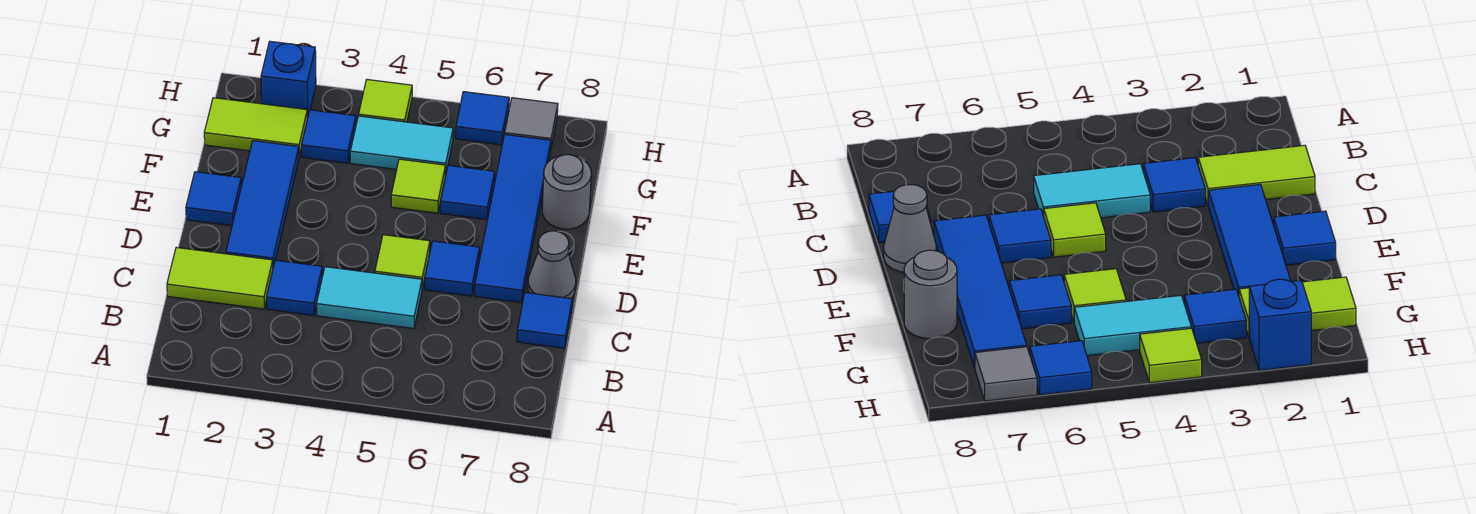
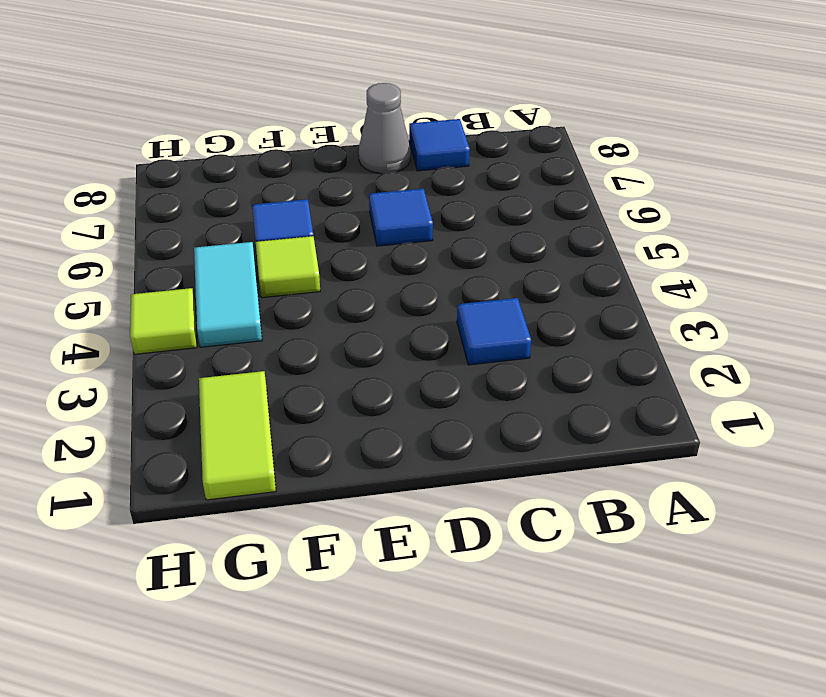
none -> lime 1x2 tile [167,247,273,309]
none -> cyan 1x2 tile [317,267,422,329]
none -> blue 1x3 tile [226,141,299,266]

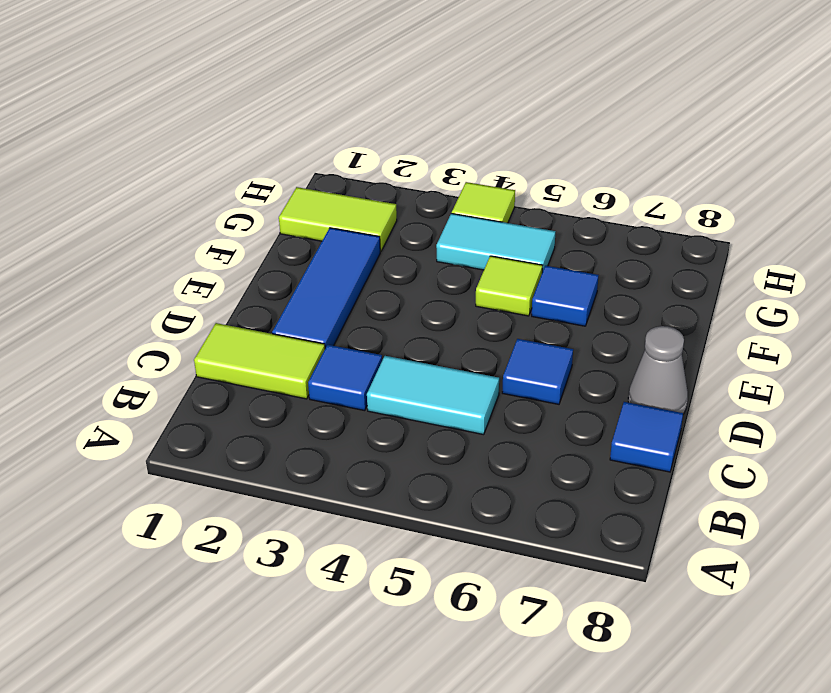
none -> lime 1x1 tile [375,235,430,288]
none -> blue 1x4 tile [475,134,551,303]
none -> blue 1x1 tile [186,172,241,226]

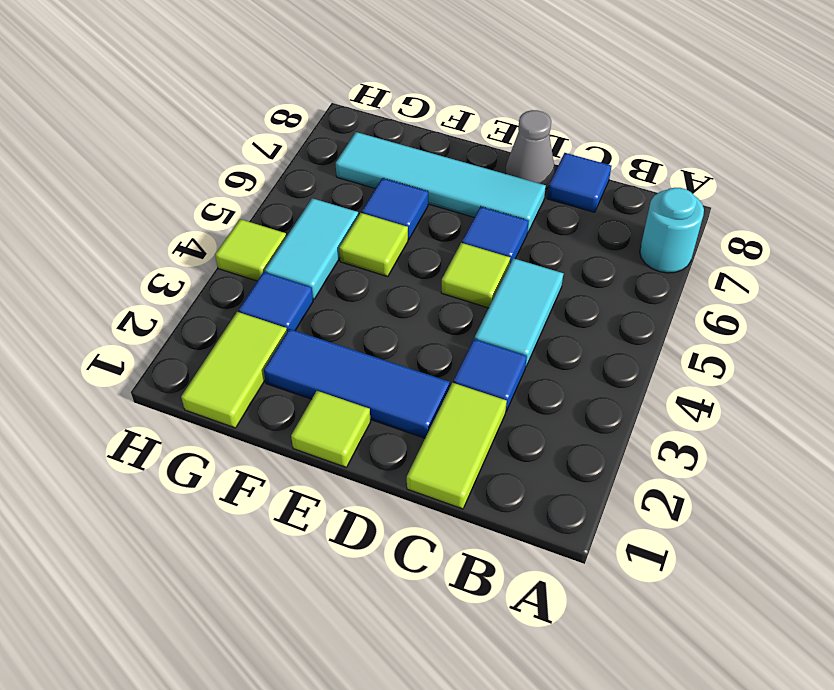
cyan 1x1 round brick [640,188,704,273] -> none
cyan 1x4 tile [336,132,546,233] -> blue 1x4 tile [475,134,551,303]
lime 1x1 tile [291,391,371,467] -> blue 1x1 tile [186,172,241,226]
none -> grey 1x1 round brick [542,155,591,229]
none -> blue 1x1 brick [261,41,316,119]
none -> blue 1x1 tile [456,92,509,145]

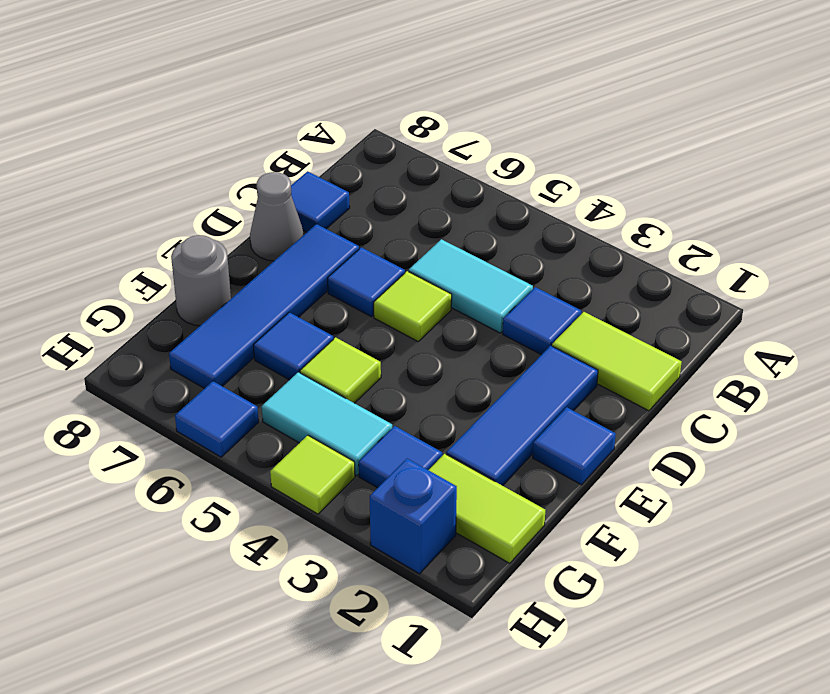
none -> grey 1x1 tile [505,98,558,151]

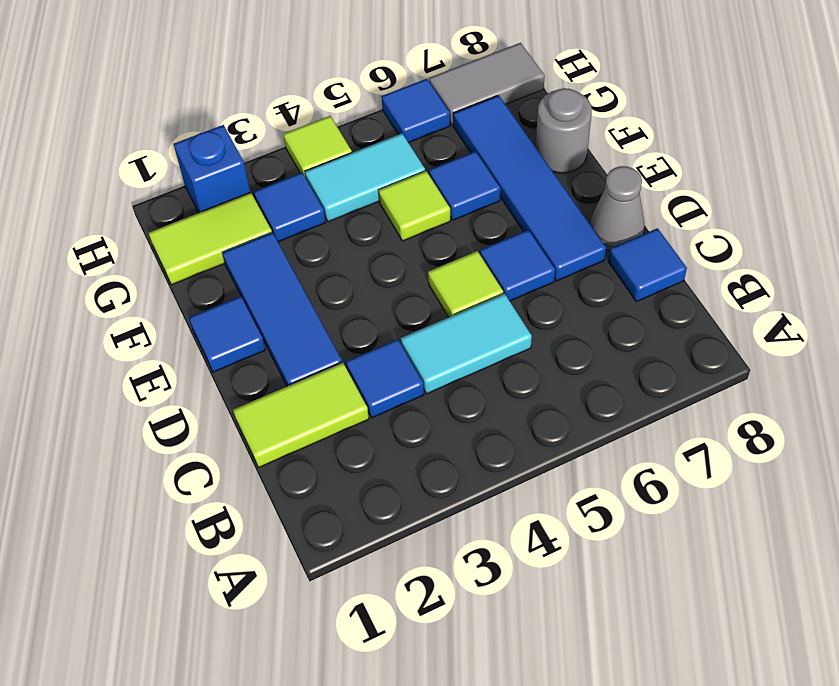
grey 1x2 tile [429,43,545,125] -> grey 1x1 tile [505,98,558,151]

